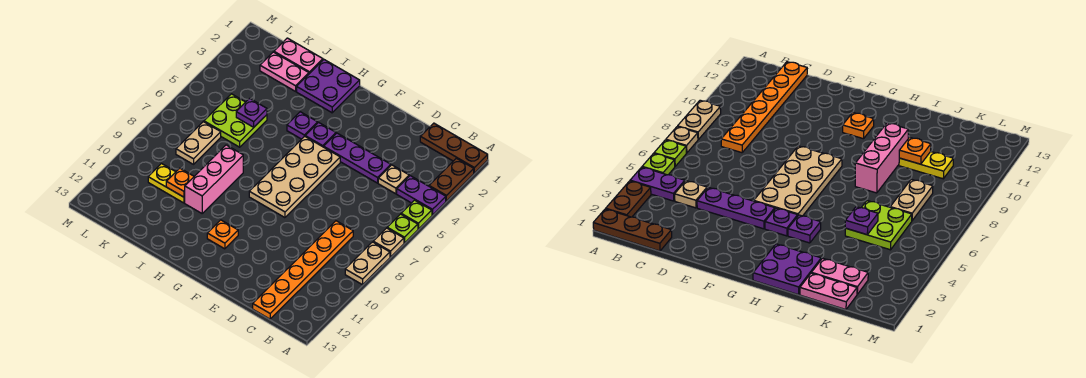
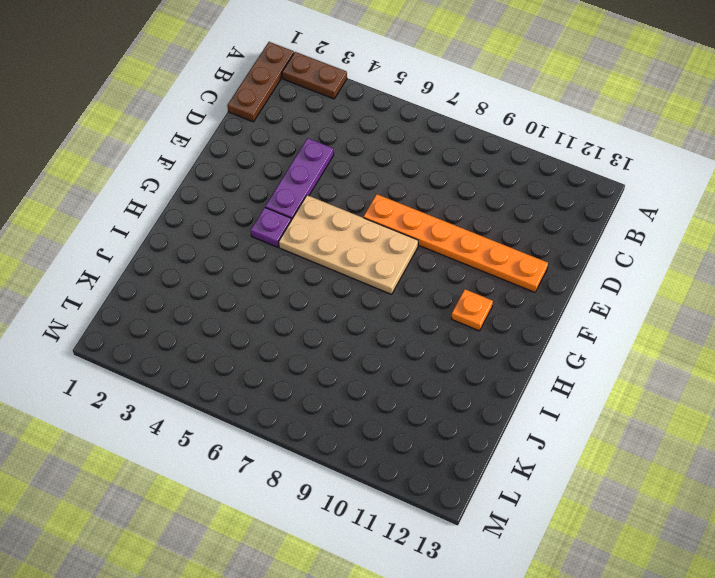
orange 1x6 plate [364,194,548,292] -> orange 1x6 plate moved to [253,221,353,319]
none -> purple 1x2 plate [397,176,446,215]
none -> lime 1x1 plate [401,200,432,229]
none -> lime 1x1 plate [387,214,418,243]

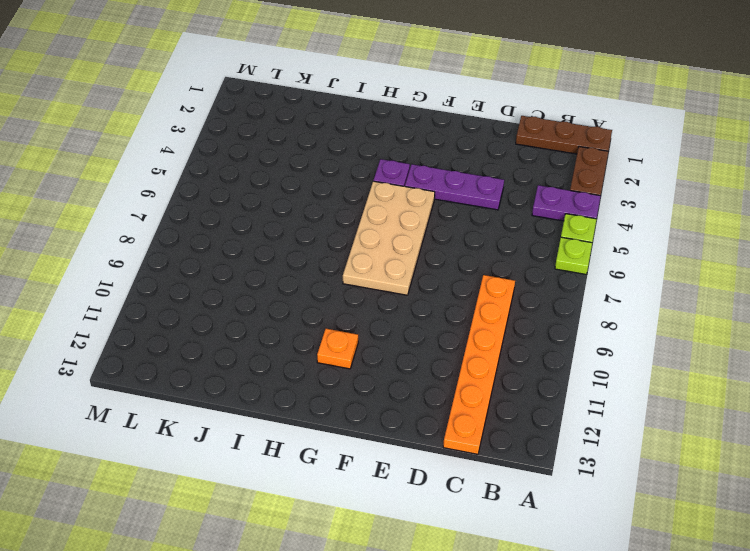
none -> tan 1x1 plate [373,228,404,257]
none -> tan 1x2 plate [345,242,390,285]
none -> tan 1x1 plate [378,165,409,194]

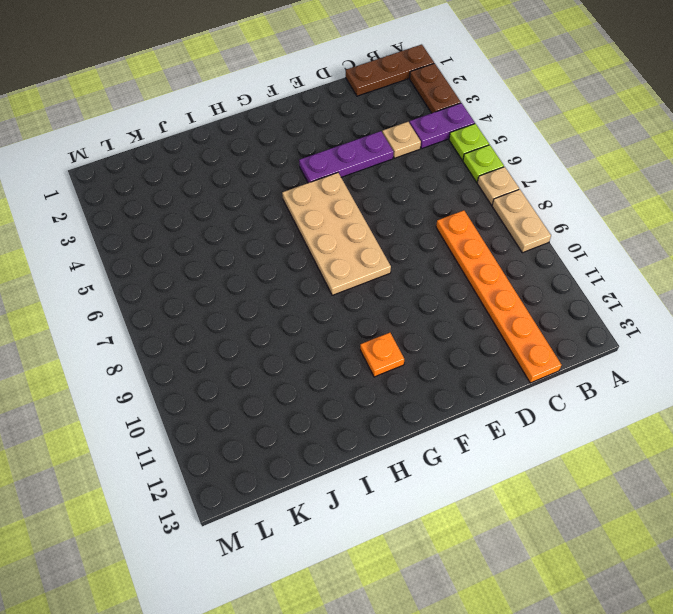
none -> purple 1x1 plate [305,122,336,147]
none -> purple 2x2 plate [297,60,360,113]
none -> purple 1x1 plate [287,112,318,139]

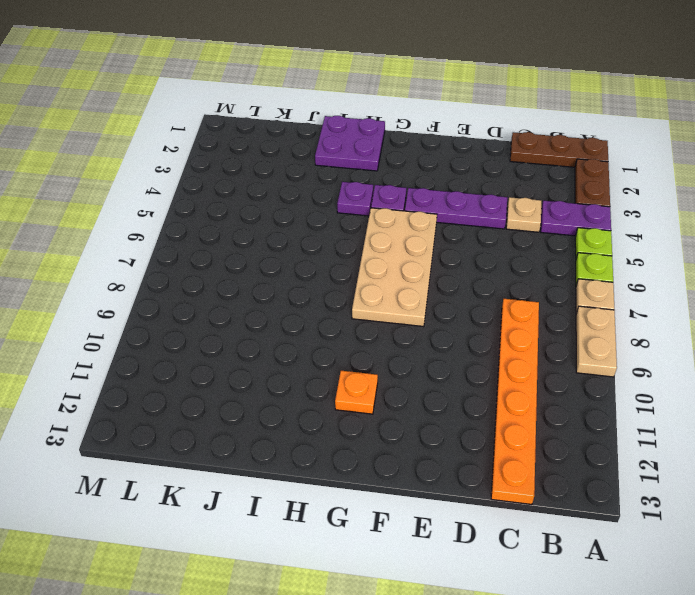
none -> pink 1x3 brick [185,145,243,213]
none -> pink 1x2 plate [274,38,323,74]
none -> pink 1x2 plate [260,52,309,91]

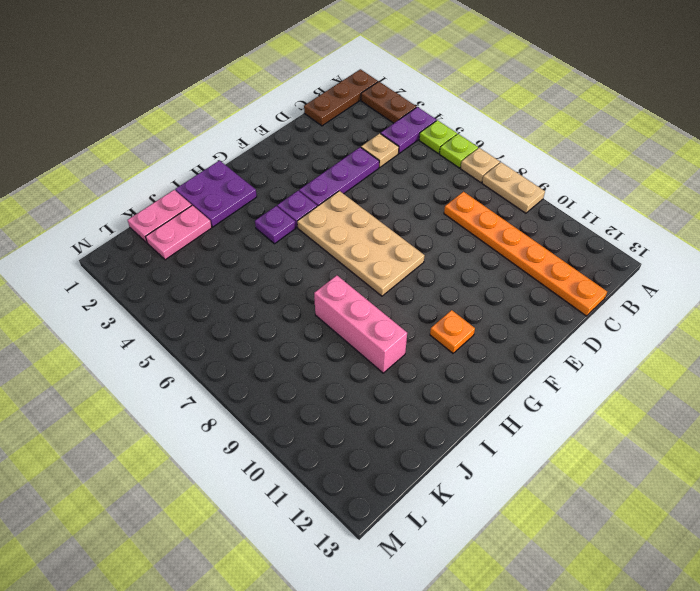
none -> lime 2x2 plate [204,94,267,147]
none -> yellow 1x2 plate [148,164,185,203]
none -> tan 1x2 plate [176,122,221,164]

